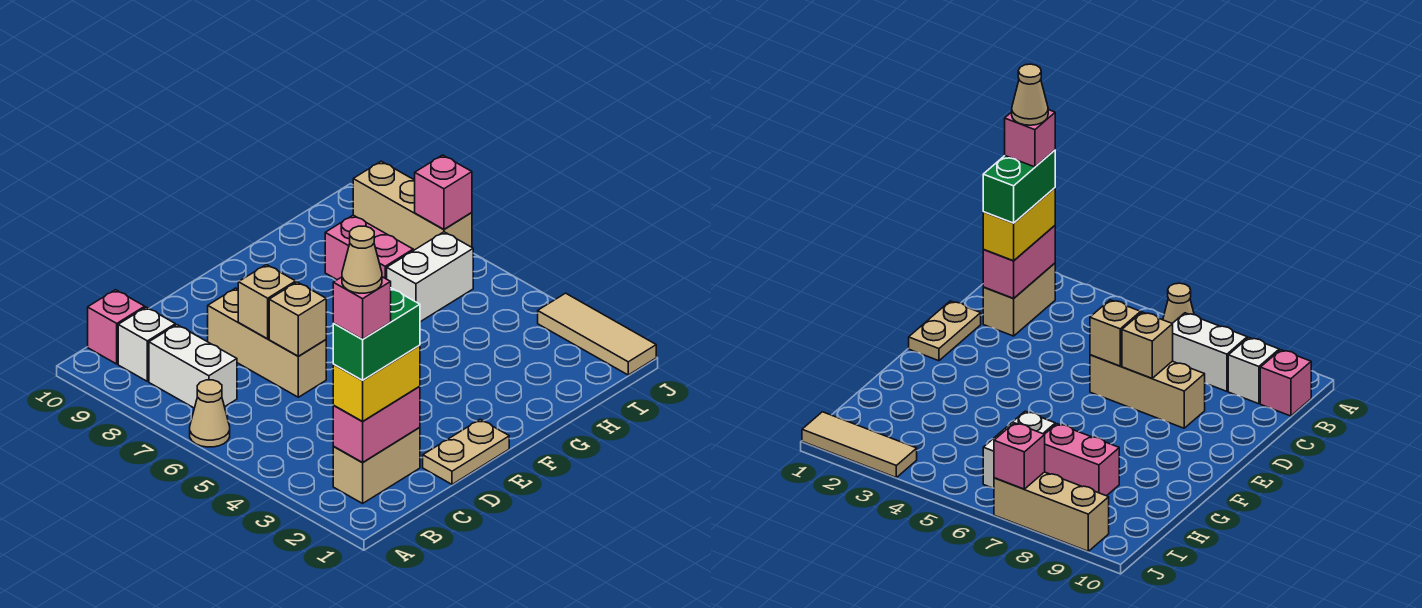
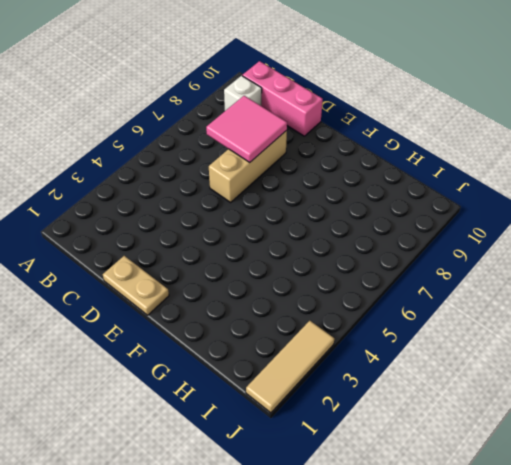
pink 1x3 brick [242,61,323,136] -> pink 1x1 brick [88,290,145,364]
pink 2x2 tile [206,96,287,162] -> tan 1x1 brick [238,265,296,339]
none -> tan 1x1 cone [190,380,230,447]
none -> tan 1x2 brick [333,427,420,503]
none -> white 1x2 brick [149,325,237,408]

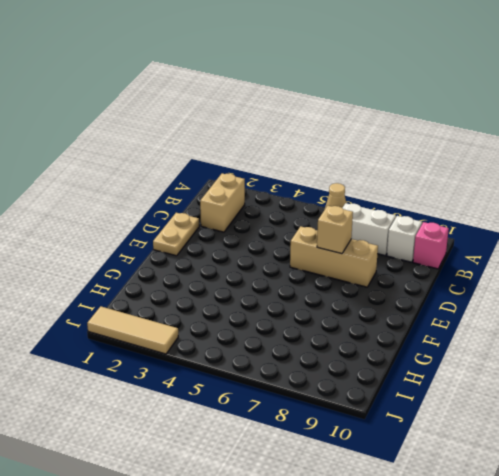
none -> white 1x2 brick [387,232,473,322]
none -> pink 1x2 brick [325,215,413,280]
none -> tan 1x3 brick [353,161,472,251]

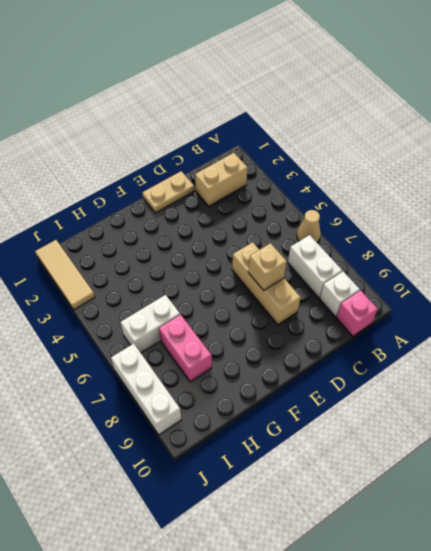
white 1x3 brick [111,344,181,435] -> tan 1x3 brick [353,161,472,251]
none -> pink 1x2 brick [333,386,420,463]
none -> tan 1x1 brick [269,282,326,356]
none -> pink 1x1 brick [415,155,472,229]

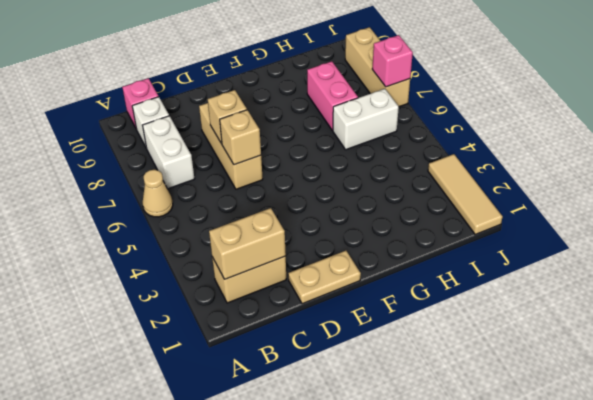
tan 1x2 brick [209,208,286,279] -> pink 1x2 brick [333,386,420,463]
none -> yellow 1x2 brick [333,345,420,421]
none -> green 1x2 brick [333,288,420,380]
none -> pink 1x1 brick [333,277,391,339]

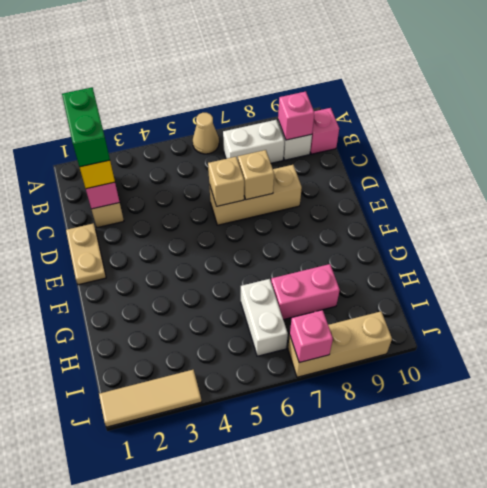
pink 1x1 brick [278,91,314,140] -> pink 1x1 brick moved to [333,277,391,339]
none -> tan 1x1 cone [342,226,382,293]

